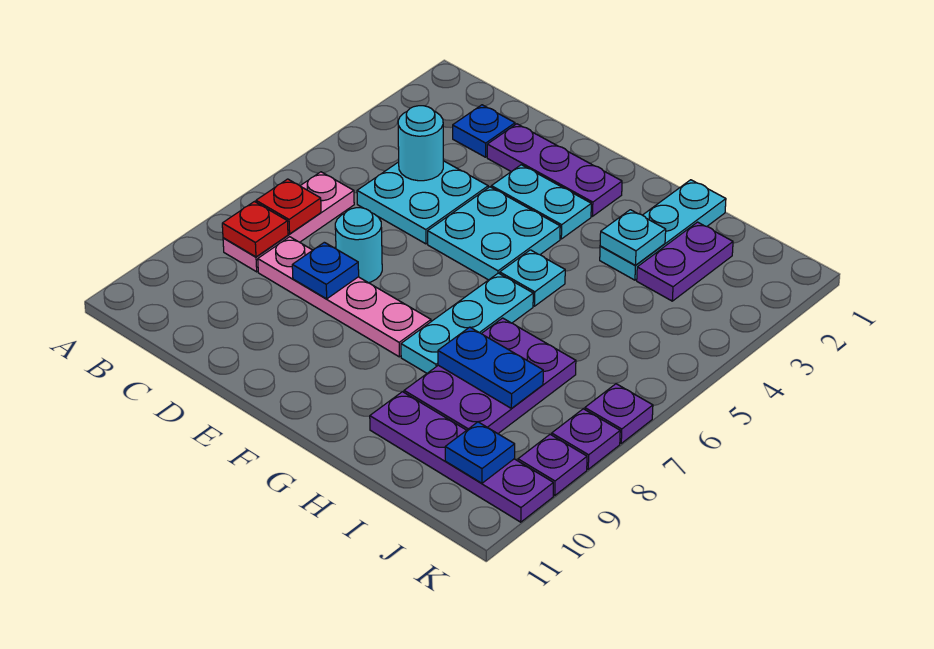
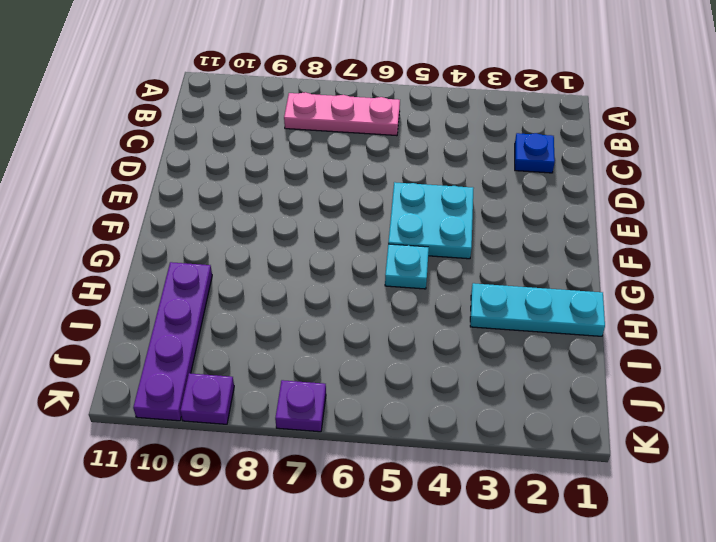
none -> cyan 2x2 plate [357,161,488,244]
none -> pink 1x4 plate [258,237,431,357]
none -> purple 1x3 plate [487,124,622,216]

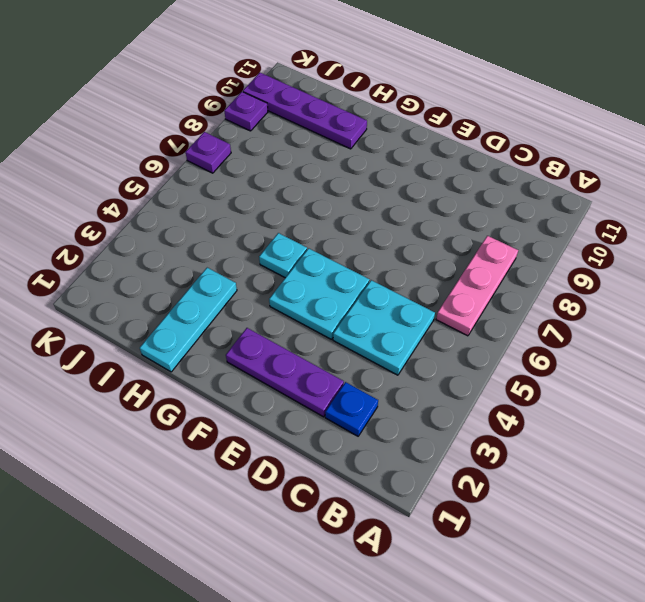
none -> pink 1x4 plate [258,237,431,357]
none -> cyan 1x1 round brick [335,208,382,283]
none -> cyan 1x2 plate [491,165,591,239]

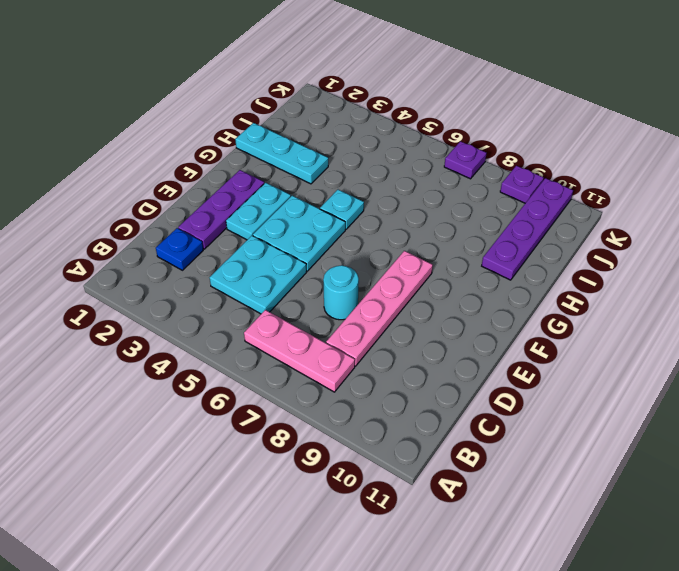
none -> cyan 1x3 plate [401,273,533,373]
none -> purple 2x3 plate [404,318,576,434]
none -> purple 1x2 plate [637,222,733,301]

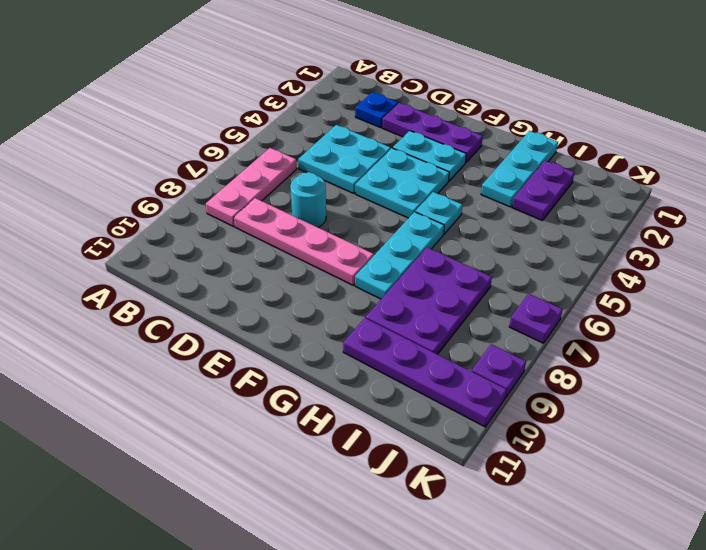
none -> purple 1x1 plate [552,409,620,469]
none -> red 1x1 plate [256,179,321,234]
none -> red 1x1 plate [222,202,288,257]

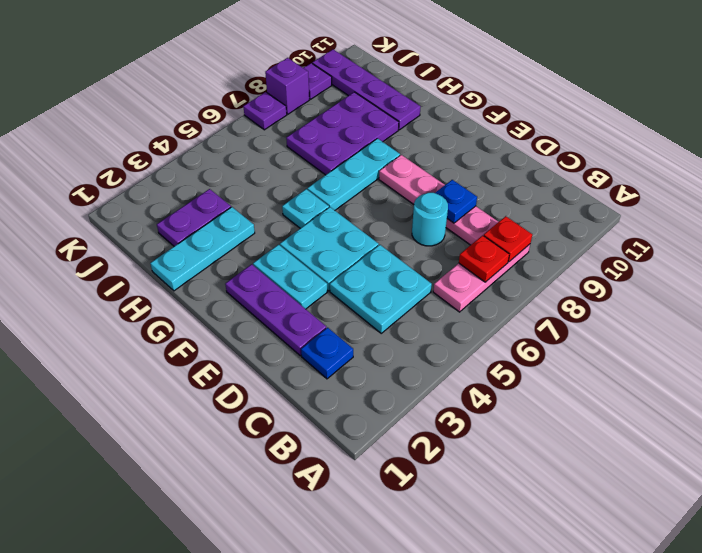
purple 1x1 brick [265,58,309,114] -> purple 1x1 plate [552,409,620,469]
none -> cyan 1x1 round brick [398,106,443,181]
none -> cyan 1x1 plate [600,210,666,265]
none -> blue 1x2 plate [438,327,543,409]

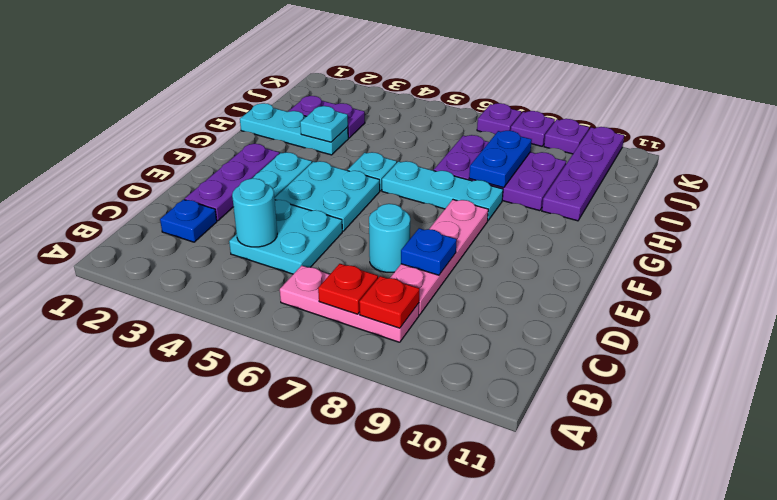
none -> blue 1x1 plate [445,422,515,483]

